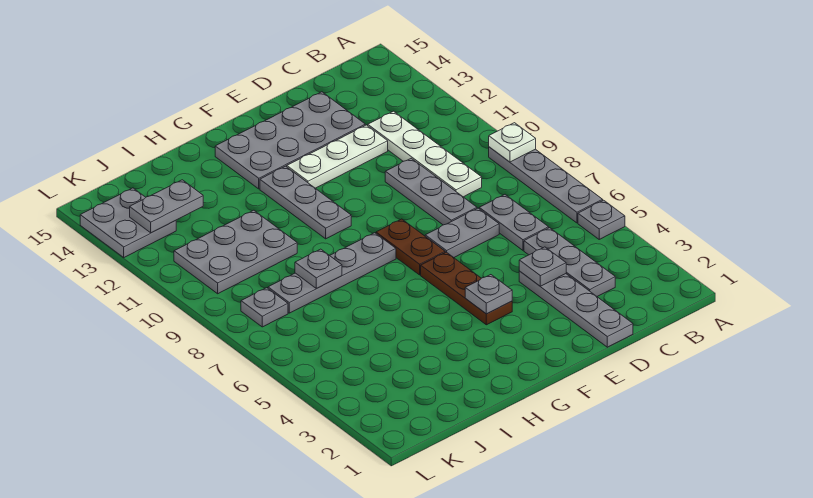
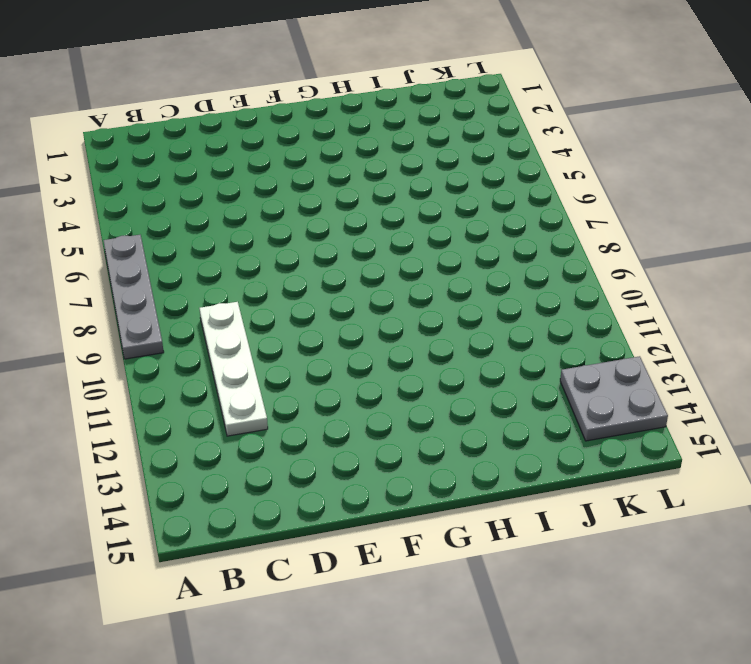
none -> grey 1x1 plate [578,200,625,239]
none -> grey 1x3 plate [524,228,615,296]
none -> grey 1x2 plate [479,195,549,250]

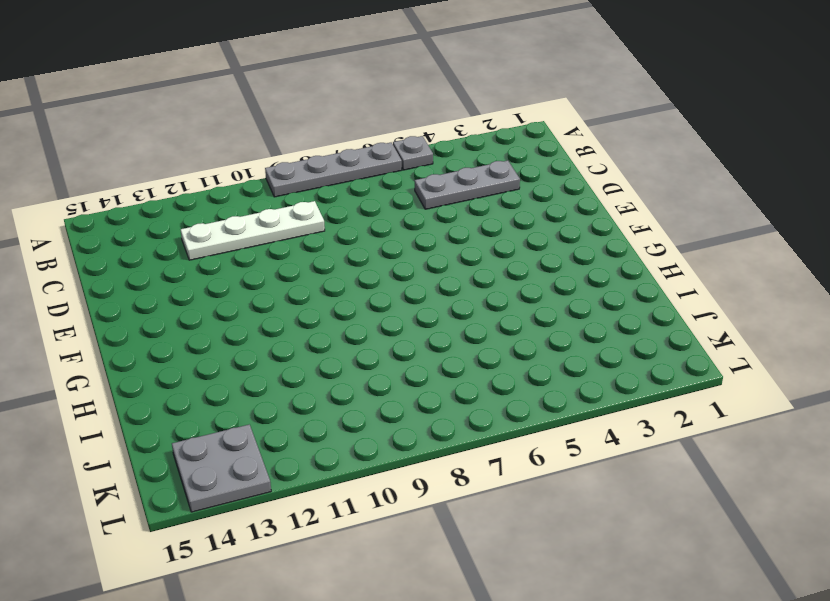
none -> grey 1x2 plate [479,195,549,250]
none -> grey 1x4 plate [519,271,633,347]
none -> grey 1x2 plate [425,208,499,257]

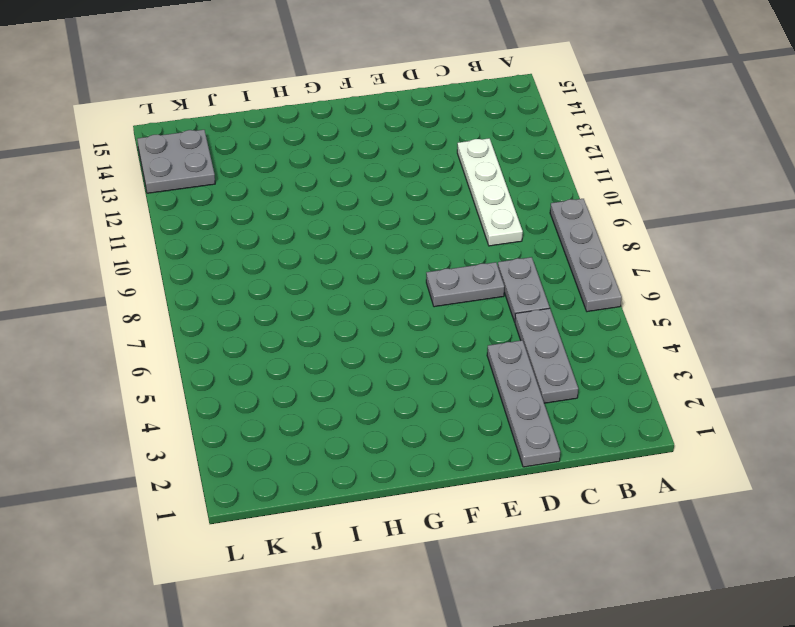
none -> grey 1x1 plate [578,200,625,239]
none -> grey 1x3 plate [385,158,477,225]
none -> white 1x3 plate [287,125,388,188]

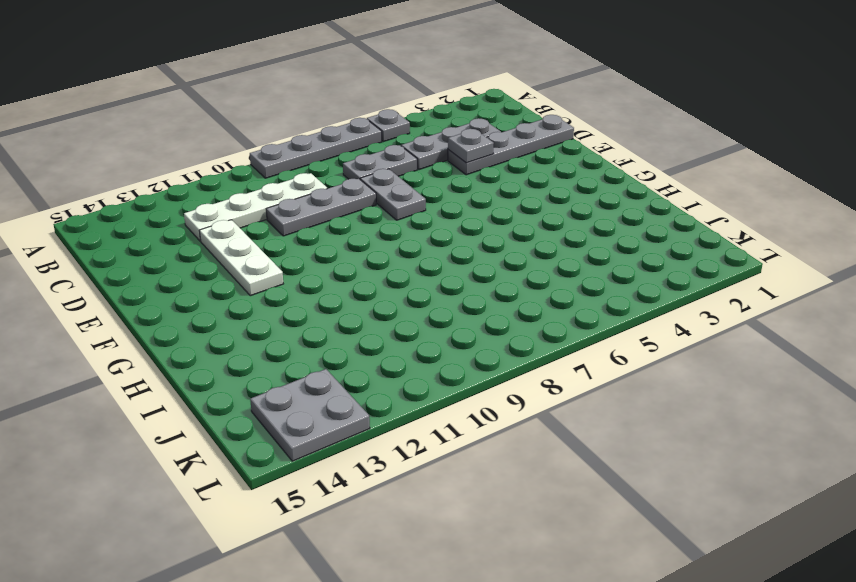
none -> grey 2x4 plate [215,92,365,189]
none -> brown 1x3 plate [421,252,512,325]
none -> brown 1x2 plate [376,219,445,275]

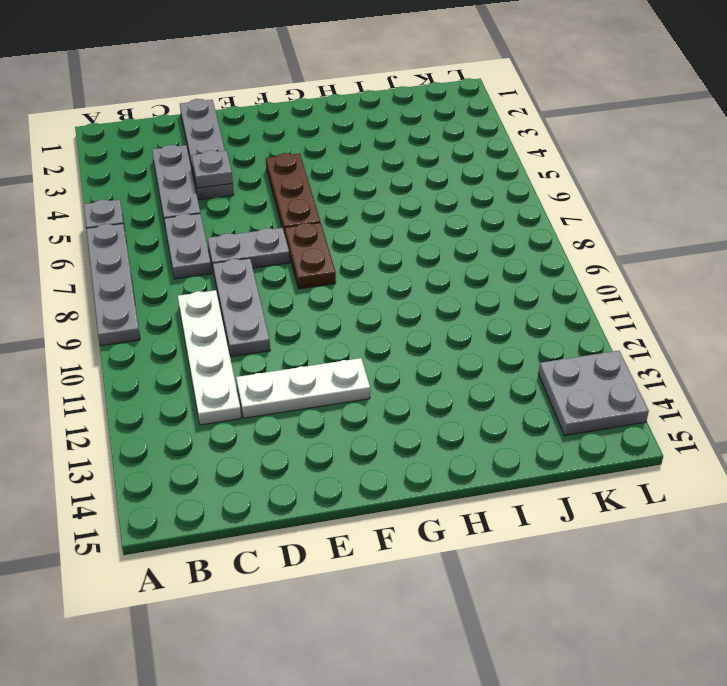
none -> grey 2x4 plate [215,92,365,189]
none -> grey 1x4 plate [268,233,396,313]
none -> grey 1x3 plate [260,166,351,239]

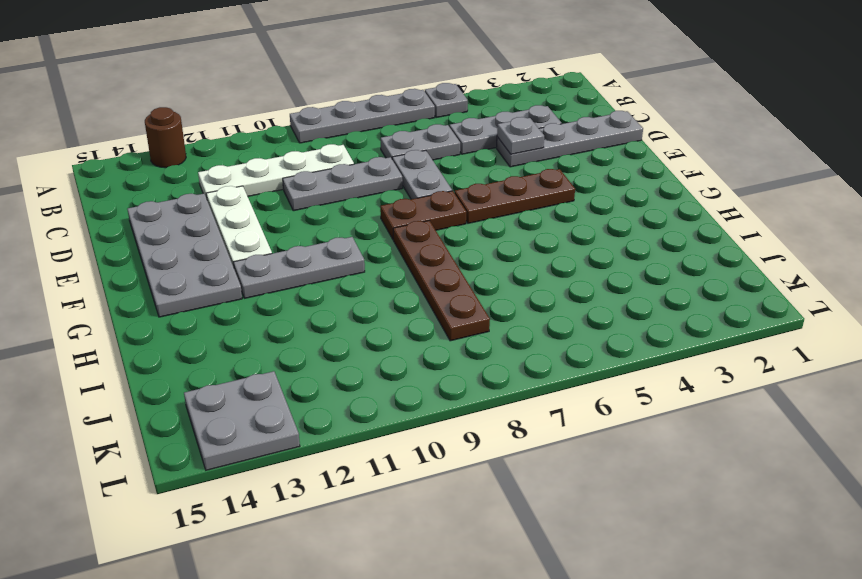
brown 1x1 round brick [145,107,186,168] -> none
brown 1x4 plate [393,221,490,341] -> grey 1x4 plate [268,233,396,313]
none -> grey 2x3 plate [174,210,297,294]
none -> grey 1x1 plate [241,288,288,327]
none -> white 1x1 plate [489,123,536,162]

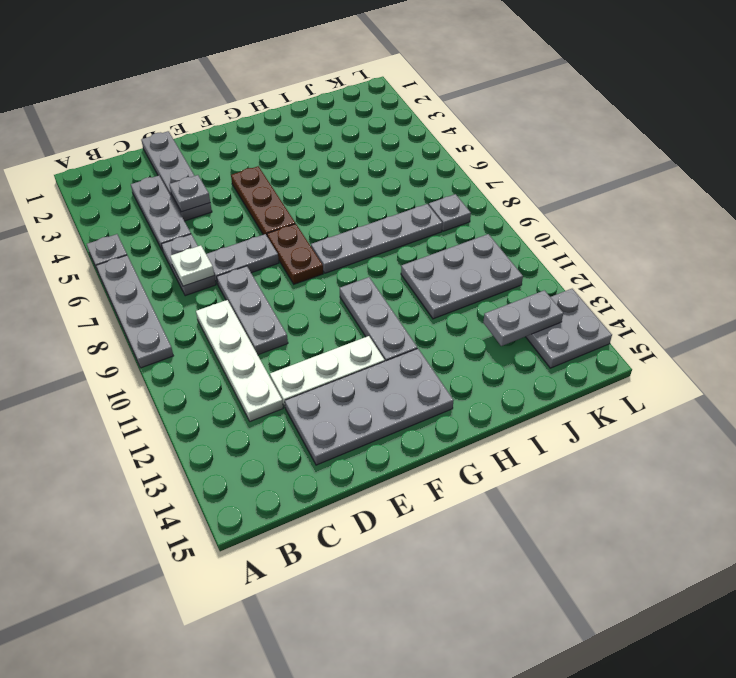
white 1x1 plate [170,246,214,286] -> white 1x1 plate moved to [489,123,536,162]
none -> grey 1x1 plate [465,275,512,314]
none -> grey 1x1 plate [295,249,342,289]

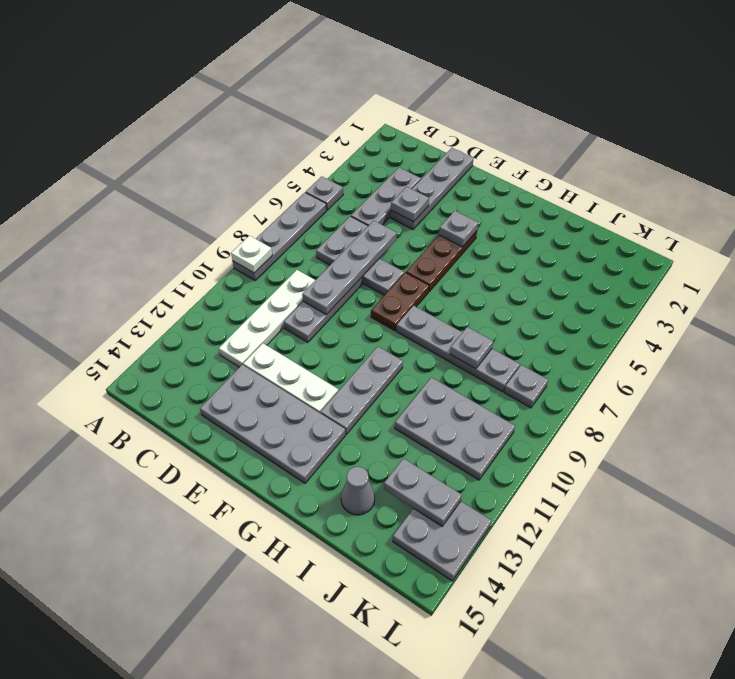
grey 1x4 plate [302,221,397,315] -> none
grey 1x1 cone [341,467,375,515] -> none

